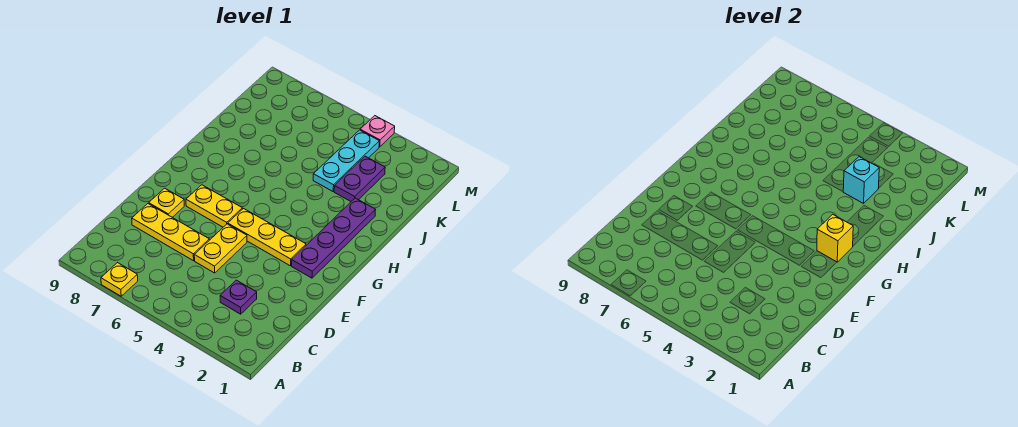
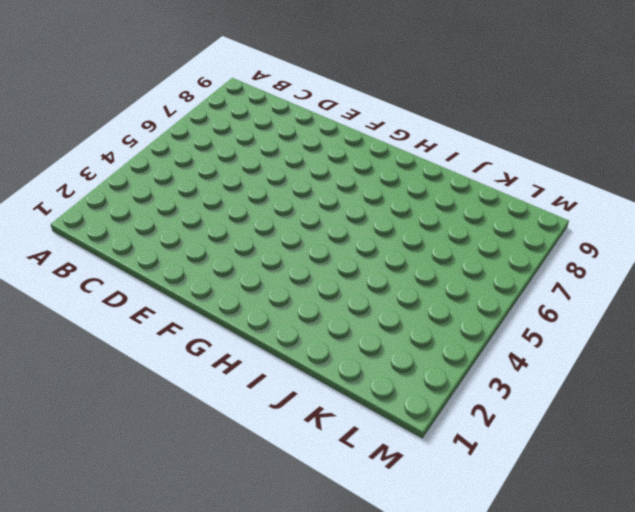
none -> yellow 1x1 plate [101,263,138,296]
none -> purple 1x1 plate [220,280,257,314]
none -> yellow 1x2 plate [194,224,247,273]

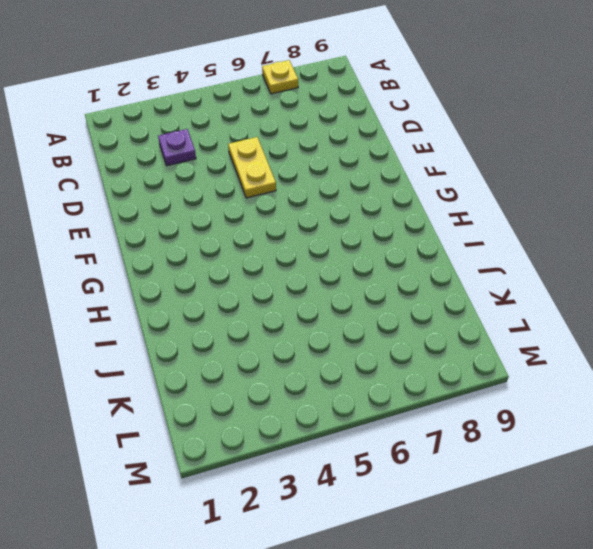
none -> yellow 1x3 plate [132,204,209,261]
none -> yellow 1x1 plate [149,188,184,217]
none -> purple 1x4 plate [292,198,375,278]

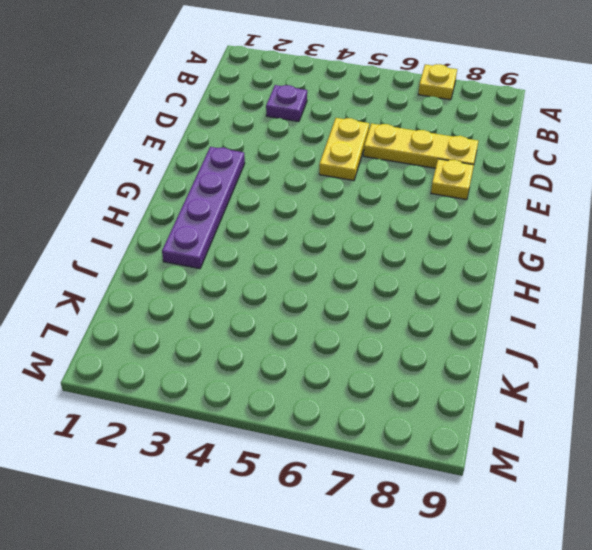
none -> yellow 1x3 plate [228,209,306,266]
none -> yellow 1x2 plate [186,185,242,227]
none -> purple 1x2 plate [334,156,385,201]

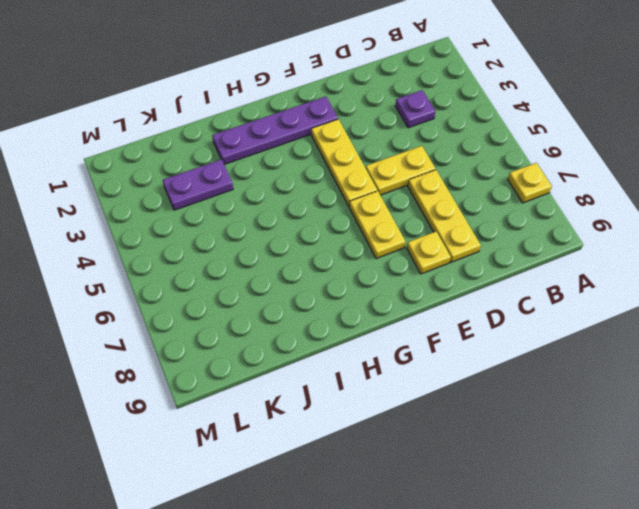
none -> cyan 1x3 plate [313,130,379,191]
none -> pink 1x1 plate [360,116,395,147]
none -> yellow 1x1 brick [817,214,853,262]

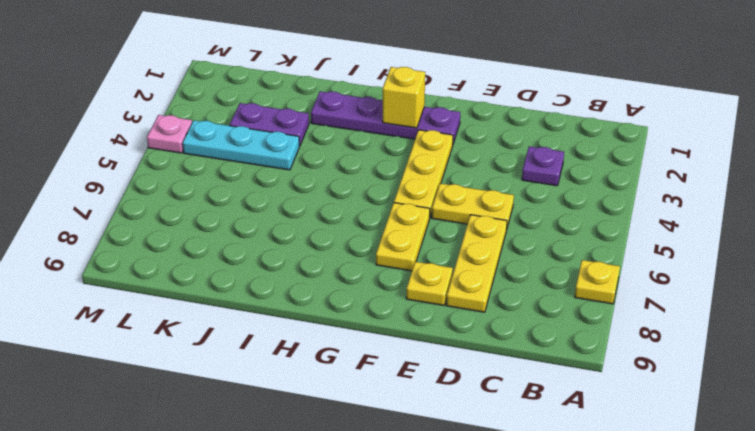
none -> cyan 1x1 brick [843,157,879,203]

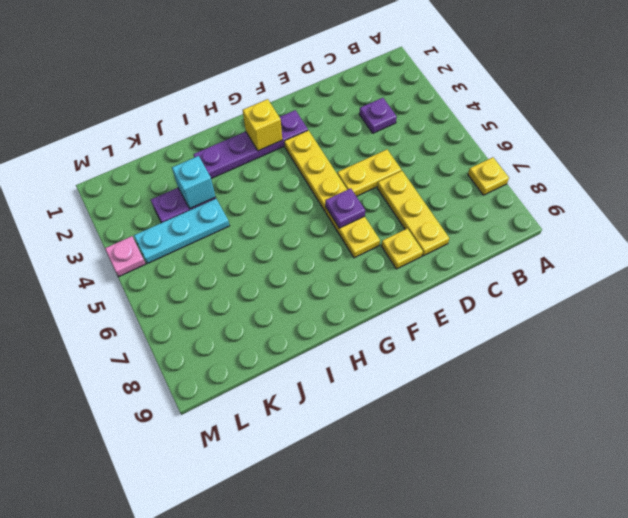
purple 1x1 plate [325,188,365,228] -> none

